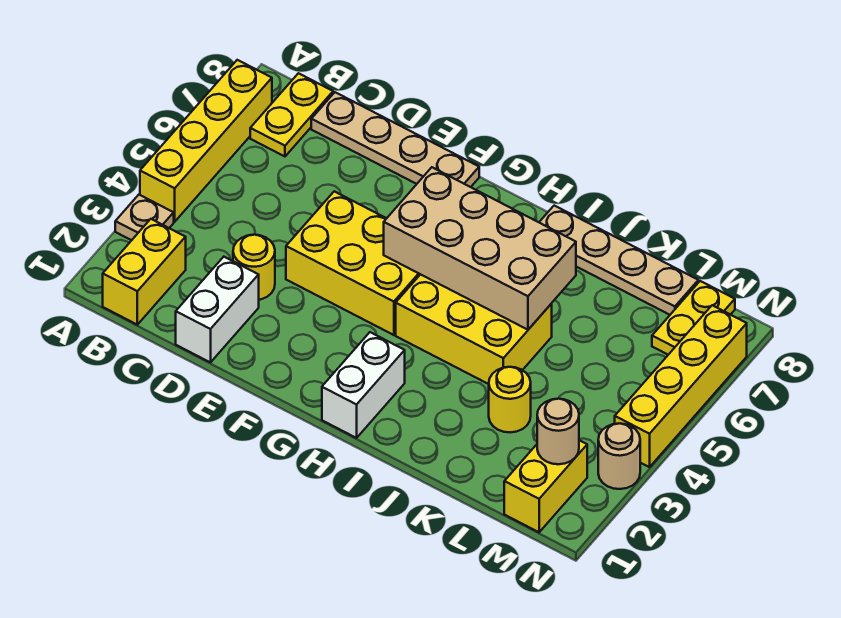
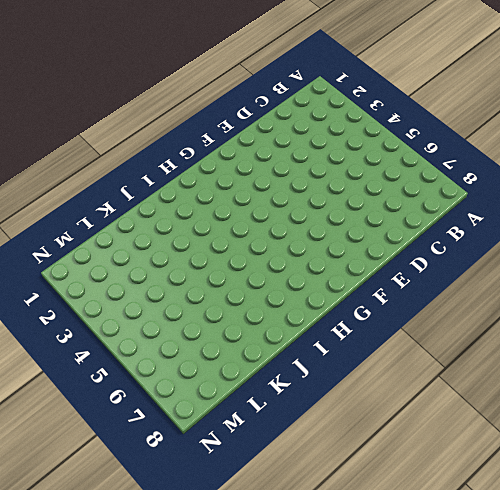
none -> tan 1x1 plate [115,195,174,240]
none -> yellow 1x4 brick [140,60,272,222]
none -> yellow 1x2 brick [103,219,186,325]

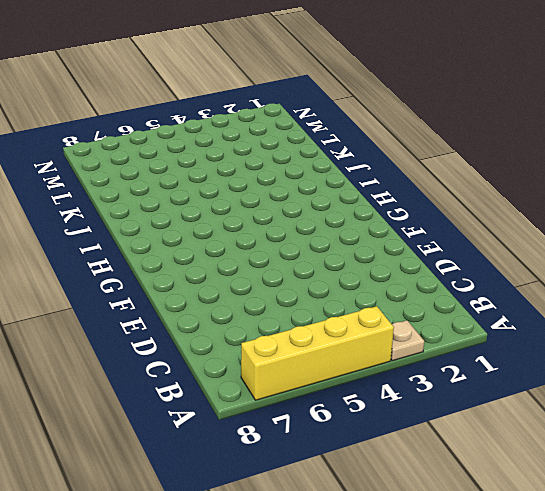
none -> yellow 1x2 brick [103,219,186,325]
none -> yellow 1x2 plate [250,73,333,156]
none -> tan 1x4 plate [311,92,479,187]

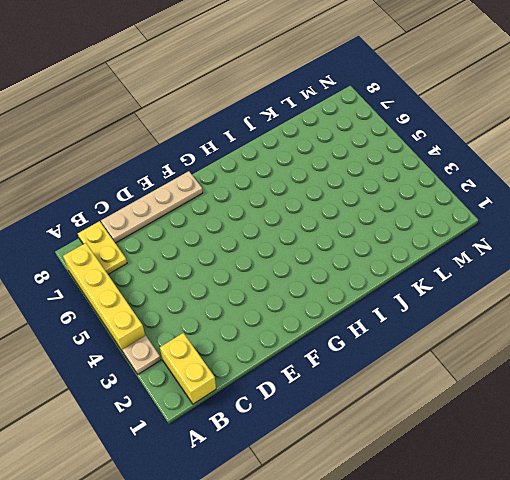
none -> white 1x2 brick [176,257,259,362]
none -> yellow 1x1 round brick [233,235,275,300]
none -> yellow 2x3 brick [286,191,420,335]

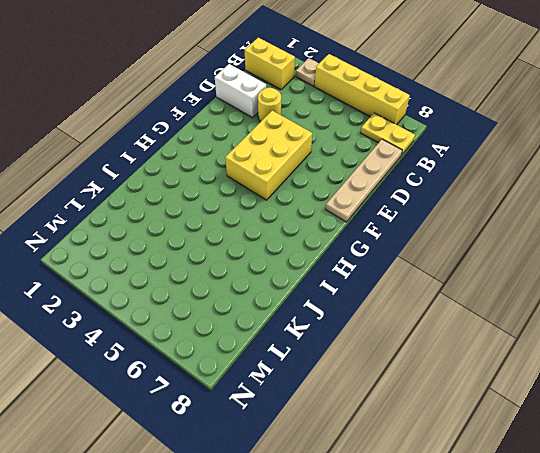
none -> white 1x2 brick [322,332,405,438]
none -> yellow 2x3 brick [396,274,552,384]
none -> tan 1x4 plate [539,206,698,315]

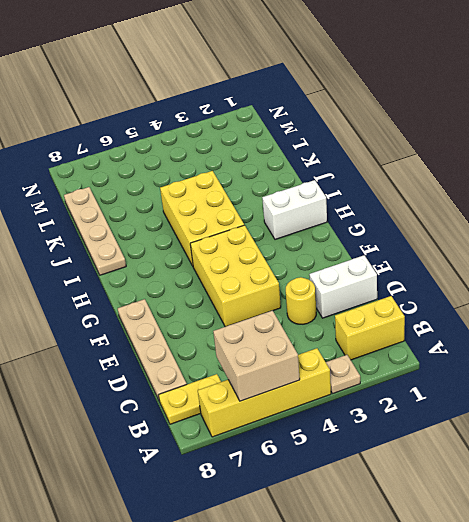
tan 2x2 brick [213,311,300,401] -> none
none -> yellow 1x1 round brick [489,367,531,432]
none -> yellow 1x2 brick [504,440,587,532]
none -> yellow 1x2 plate [652,281,735,355]

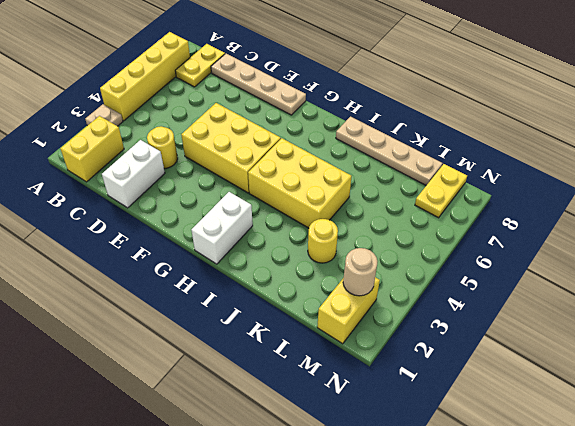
none -> tan 1x1 round brick [598,423,640,489]
none -> yellow 1x4 brick [615,305,747,467]
none -> tan 2x4 brick [384,167,576,330]

